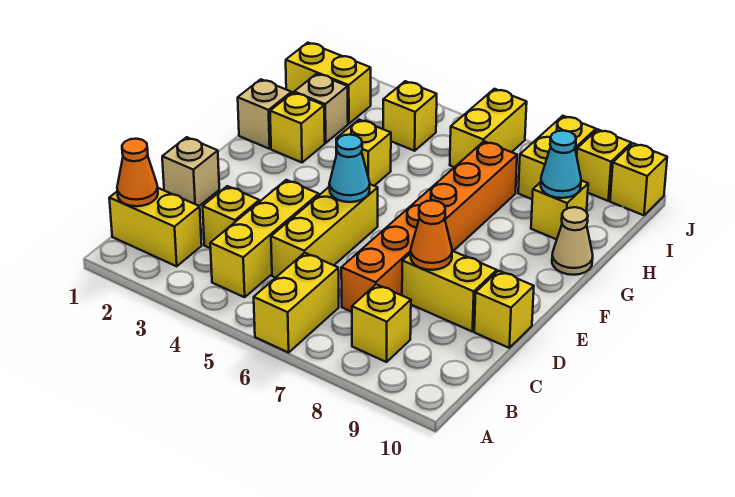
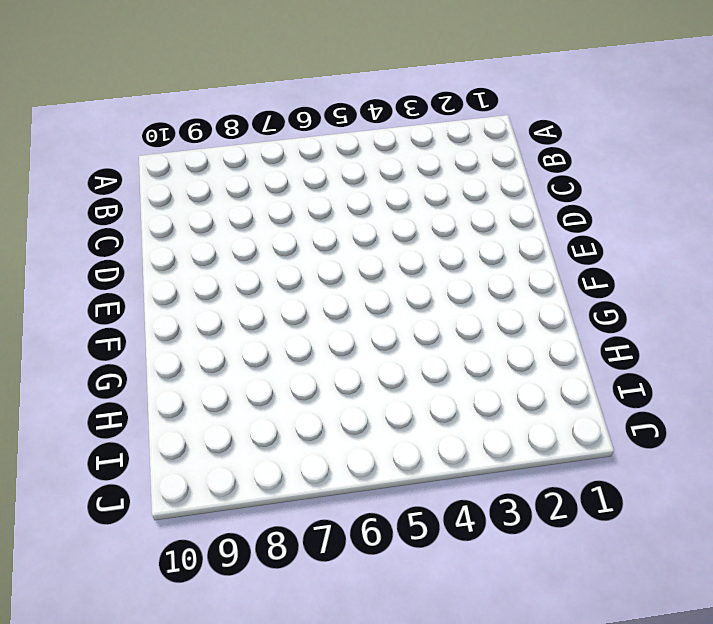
none -> yellow 1x2 brick [254,253,339,353]
none -> yellow 1x2 brick [109,188,202,266]
none -> yellow 1x3 brick [210,180,319,297]

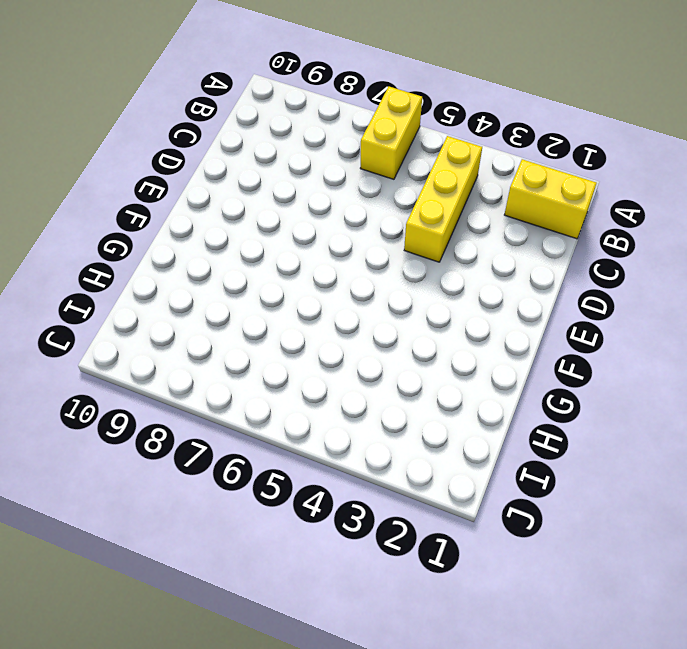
none -> yellow 1x1 brick [352,284,411,362]
none -> yellow 1x1 brick [203,186,259,248]
none -> yellow 1x3 brick [271,184,378,278]

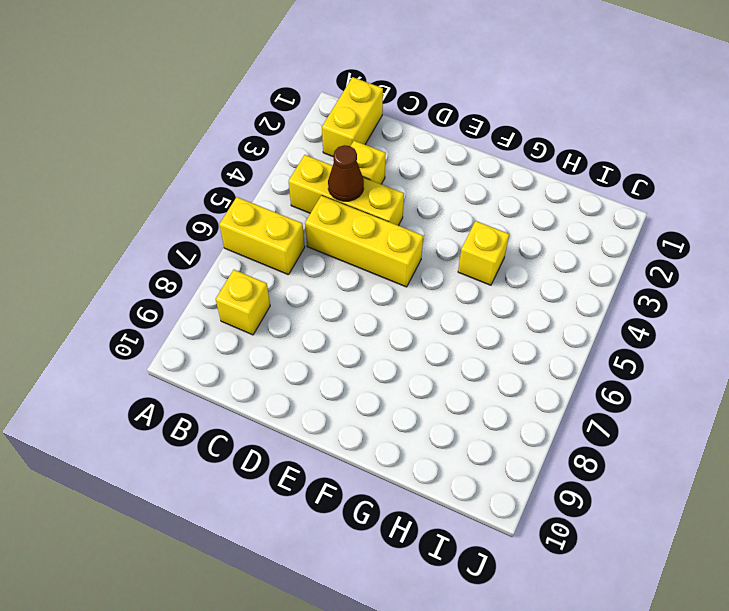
brown 1x1 cone [328,145,364,201] -> none
none -> orange 1x6 brick [341,141,517,312]
none -> tan 1x1 brick [162,137,219,206]
none -> yellow 1x2 brick [402,251,497,332]

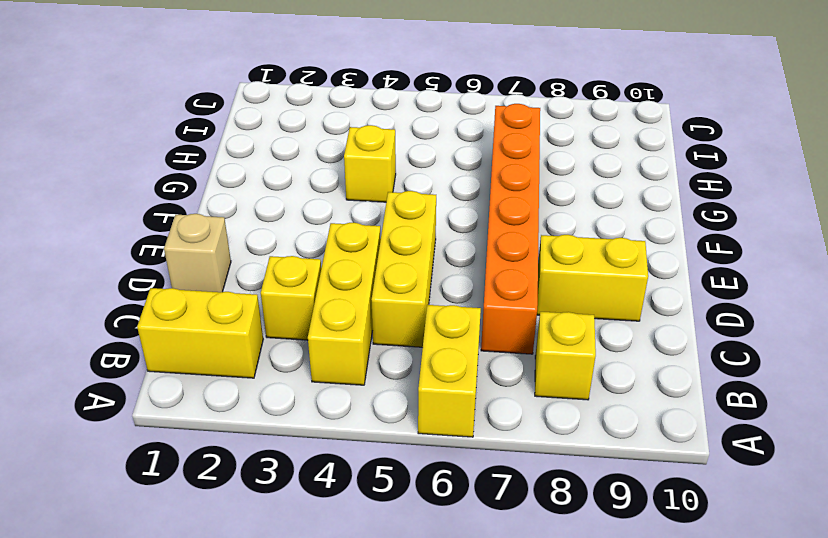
none -> yellow 1x1 brick [474,271,534,348]
none -> tan 1x1 brick [238,79,291,149]
none -> yellow 1x1 brick [270,93,325,162]

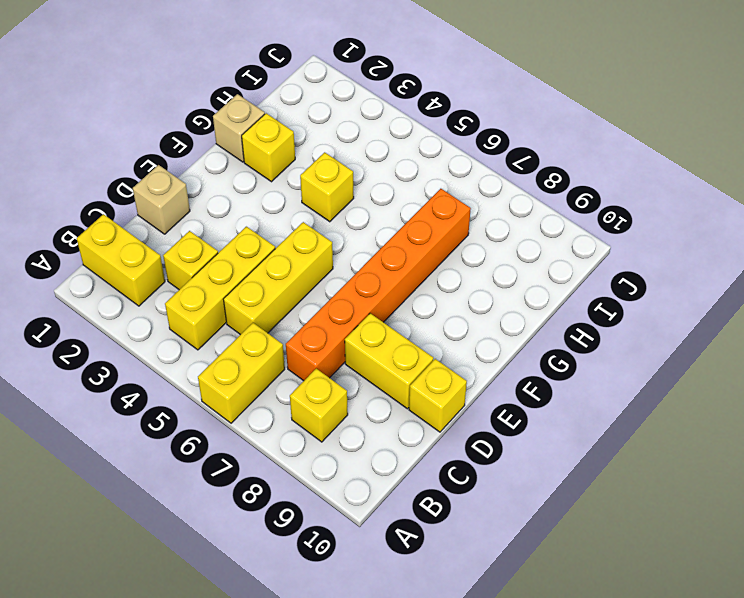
none -> tan 1x1 cone [552,207,593,275]
none -> tan 1x1 brick [294,74,348,143]
none -> yellow 1x1 brick [531,181,588,239]

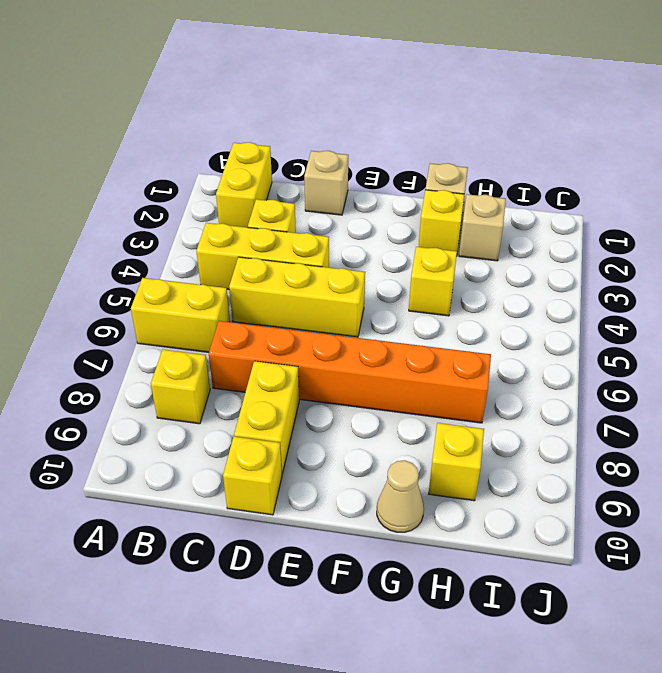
none -> yellow 1x2 brick [286,43,371,124]
none -> yellow 1x1 brick [383,81,437,151]
none -> yellow 1x2 brick [450,89,527,167]

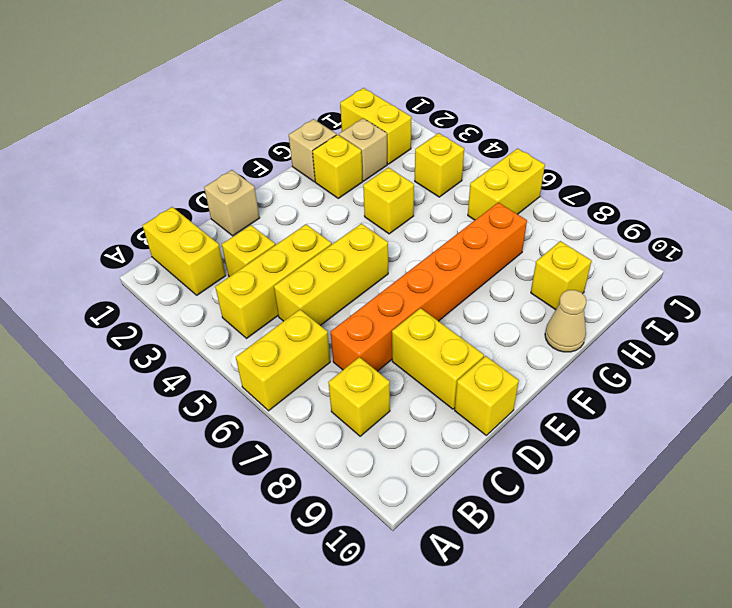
none -> yellow 1x2 brick [518,116,596,199]
none -> yellow 1x1 brick [577,129,631,201]
none -> yellow 1x1 brick [610,143,667,215]

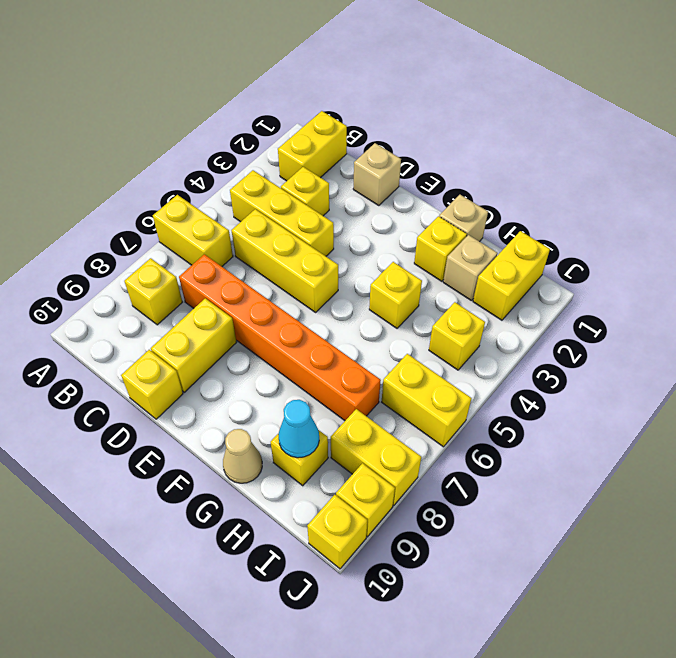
none -> orange 1x1 cone [117,139,158,206]
none -> orange 1x1 cone [411,200,452,270]
none -> cyan 1x1 cone [329,135,370,202]

